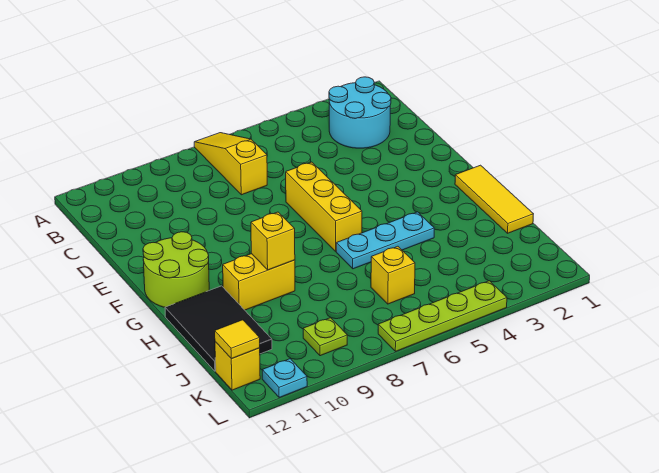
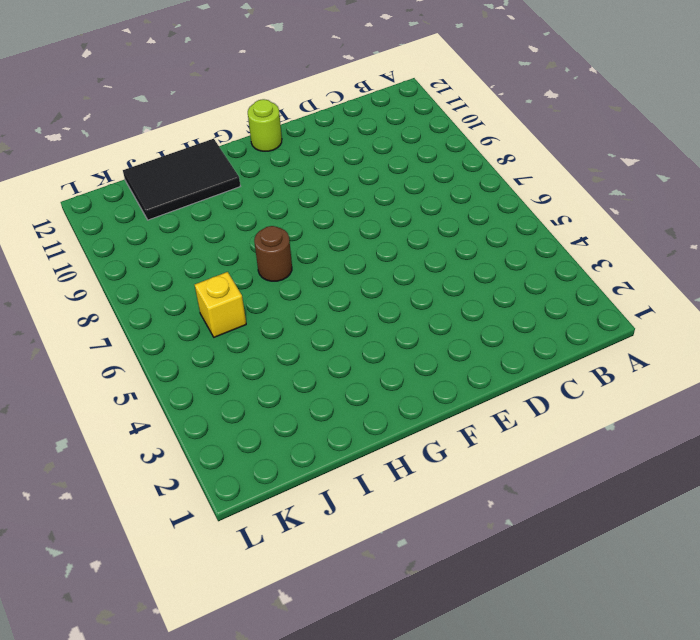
lime 1x1 round brick [248,99,282,151] -> lime 2x2 round brick [143,232,209,307]
brown 1x1 round brick [254,226,292,281] -> none
none -> yellow 1x3 slope [194,133,267,195]
none -> cyan 2x2 round brick [329,77,391,148]
none -> yellow 1x3 brick [286,162,362,251]

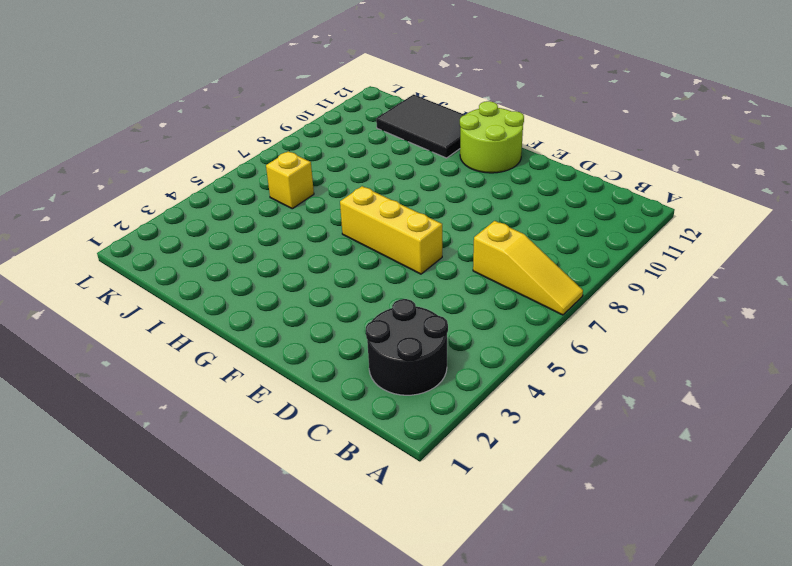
black 2x2 round brick [366,299,448,395] -> cyan 2x2 round brick [329,77,391,148]
none -> yellow 1x3 tile [455,165,533,233]
none -> cyan 1x3 plate [336,212,434,269]
none -> yellow 1x2 brick [223,254,295,310]

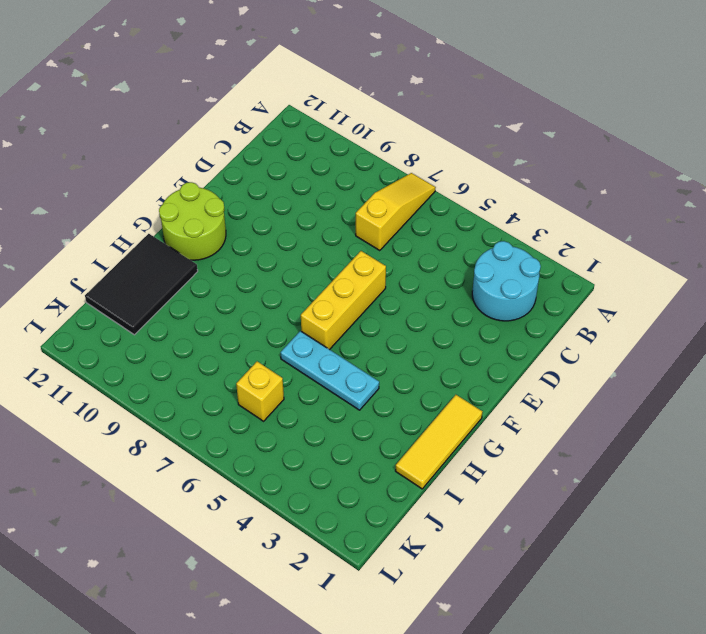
none -> yellow 1x2 brick [223,254,295,310]
none -> lime 1x1 plate [303,318,347,356]
none -> yellow 1x1 brick [215,342,260,390]

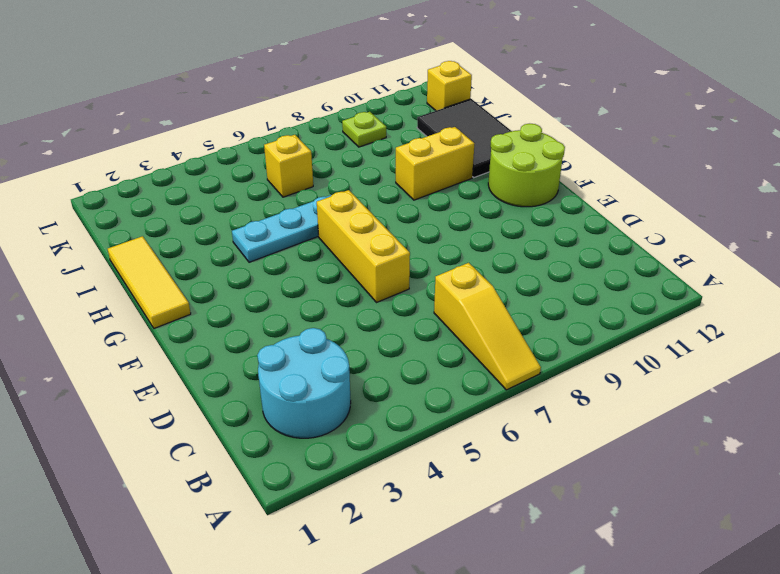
none -> lime 1x4 plate [378,281,507,351]
none -> cyan 1x1 plate [262,359,307,397]
none -> yellow 1x1 brick [251,212,295,270]

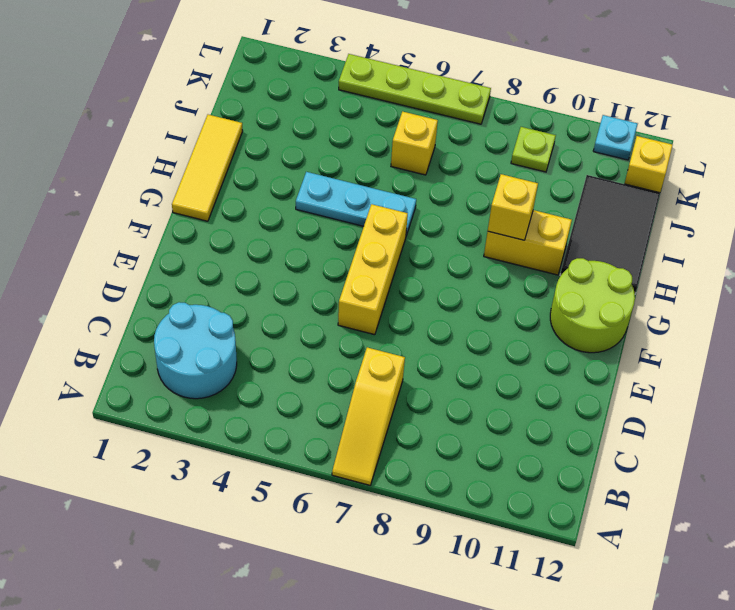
none -> yellow 1x1 tile [215,320,260,359]

